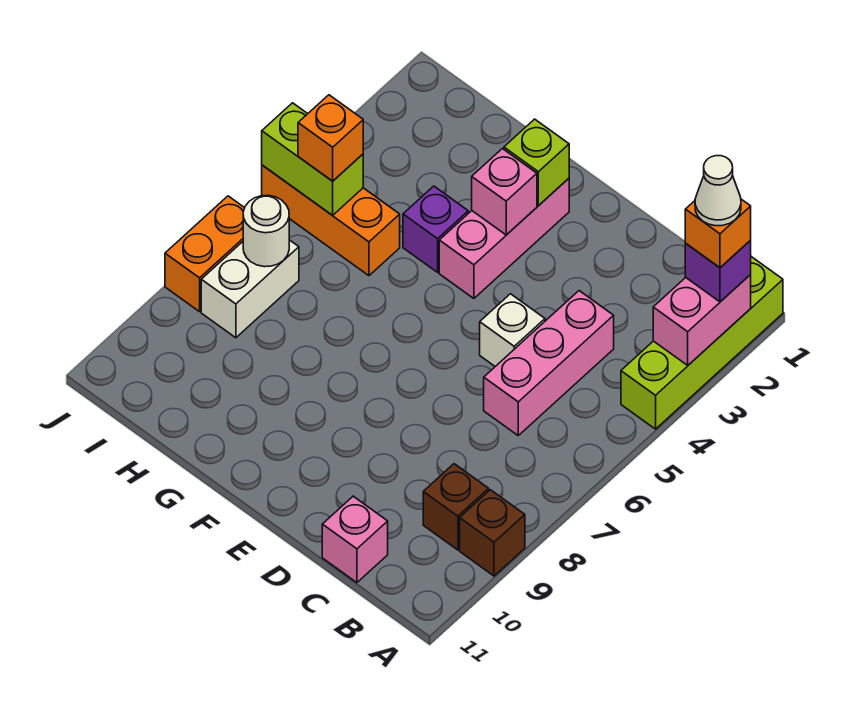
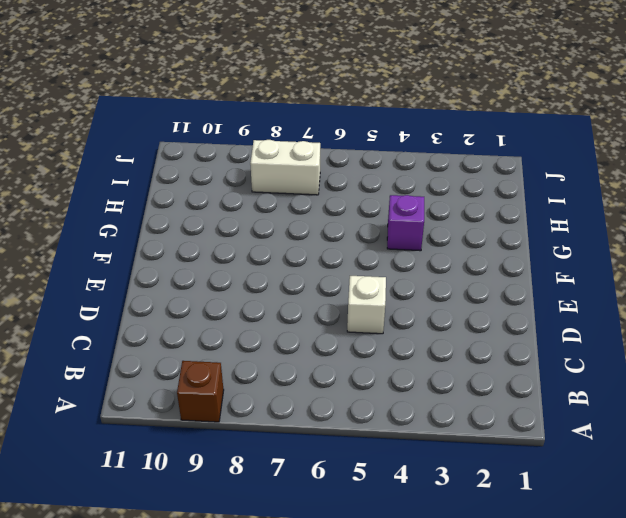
none -> lime 1x4 brick [621,257,783,429]
none -> brown 1x1 brick [423,464,489,550]
none -> pink 1x3 brick [484,291,614,435]

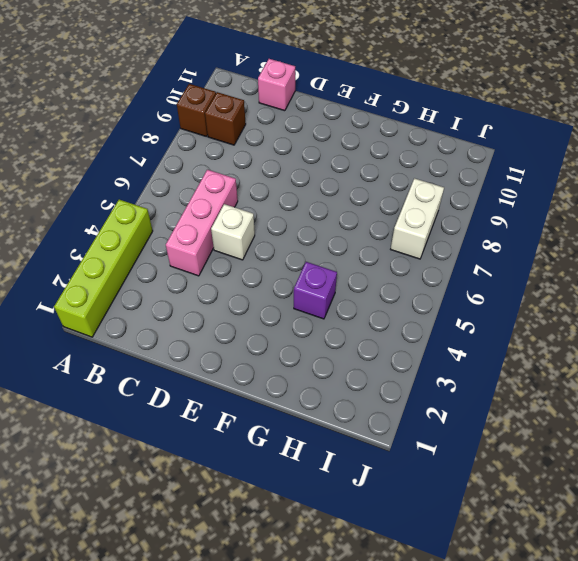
none -> pink 1x3 brick [439,178,569,298]
none -> orange 1x3 brick [262,165,400,276]
none -> orange 1x2 brick [165,196,244,312]

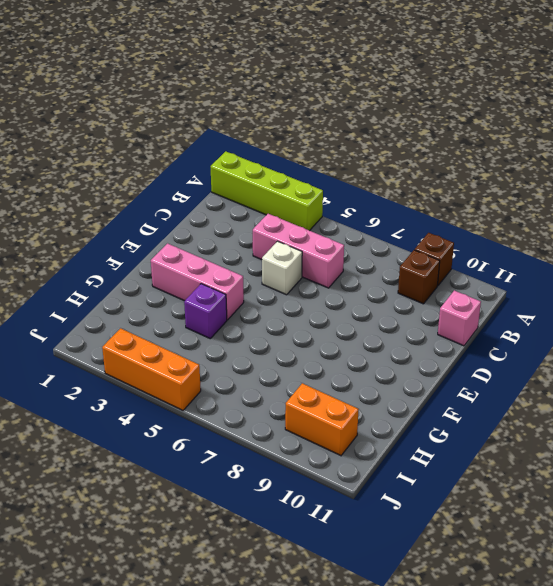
orange 1x2 brick [285,383,359,456] -> orange 1x2 brick moved to [165,196,244,312]
orange 1x3 brick [102,328,201,410] -> orange 1x3 brick turned to [262,165,400,276]
none -> white 1x2 brick [201,240,299,338]
none -> pink 1x2 brick [653,275,751,365]
none -> lime 1x1 brick [504,119,569,206]

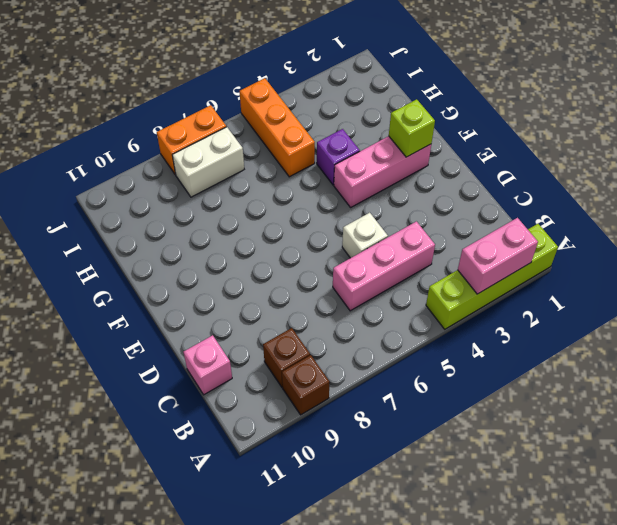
none -> pink 1x1 brick [472,149,537,235]
none -> lime 1x2 brick [262,103,363,215]
none -> white 1x1 round brick [243,195,289,267]

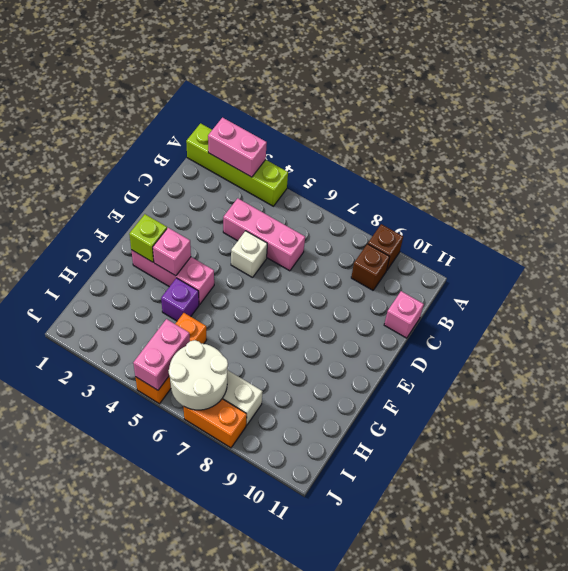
pink 1x2 brick [133,319,190,390] -> lime 1x2 brick [262,103,363,215]
white 2x2 round brick [168,340,228,410] -> white 1x1 round brick [243,195,289,267]
none -> purple 1x1 brick [685,240,751,302]
none -> orange 1x1 brick [298,95,363,181]
none -> orange 1x1 brick [685,199,751,268]

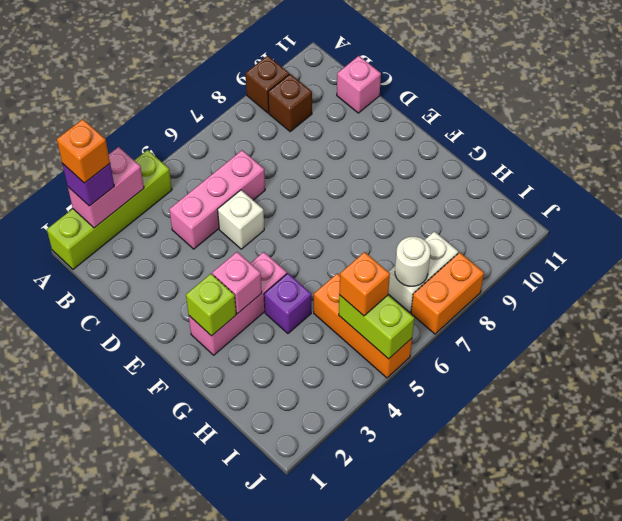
none -> white 1x1 cone [695,156,741,226]

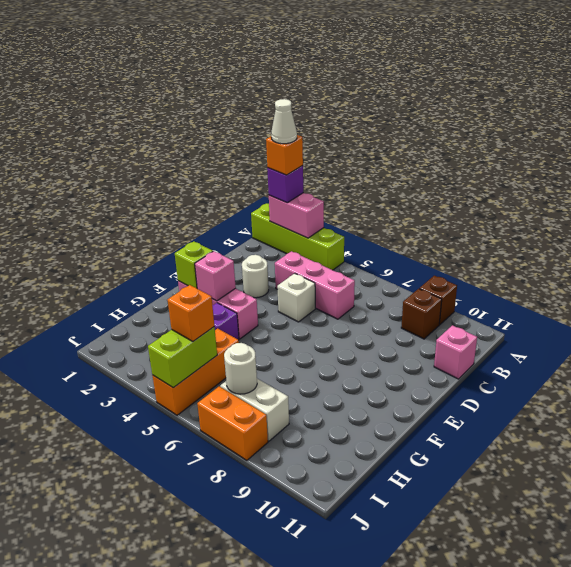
white 1x1 round brick [242,255,269,298] -> none

